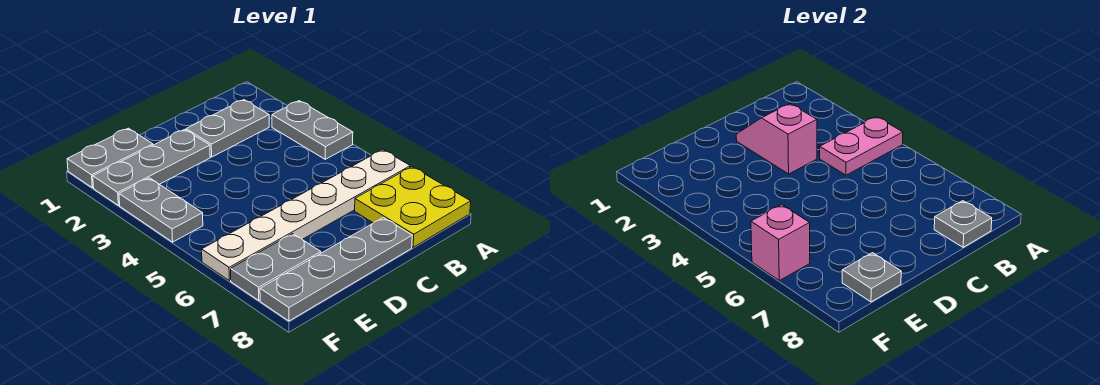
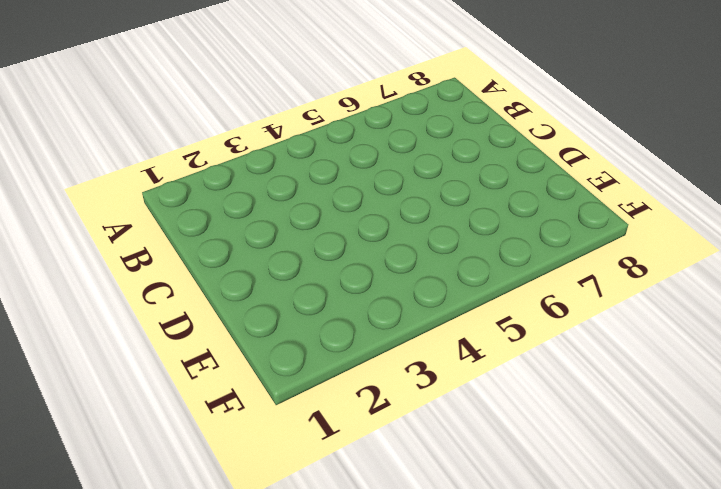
none -> grey 1x2 plate [272,101,353,159]
none -> white 1x6 plate [202,150,410,281]
none -> yellow 2x2 plate [355,167,471,247]

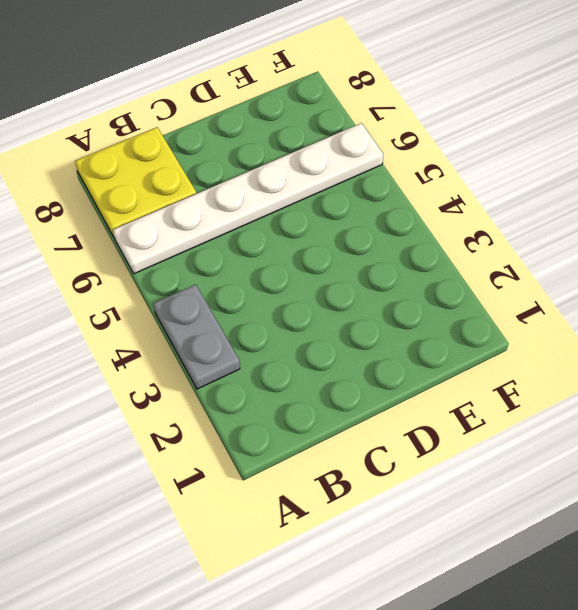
none -> grey 1x2 plate [186,100,269,157]
none -> grey 1x4 plate [260,218,412,321]
none -> grey 1x3 plate [93,129,210,205]

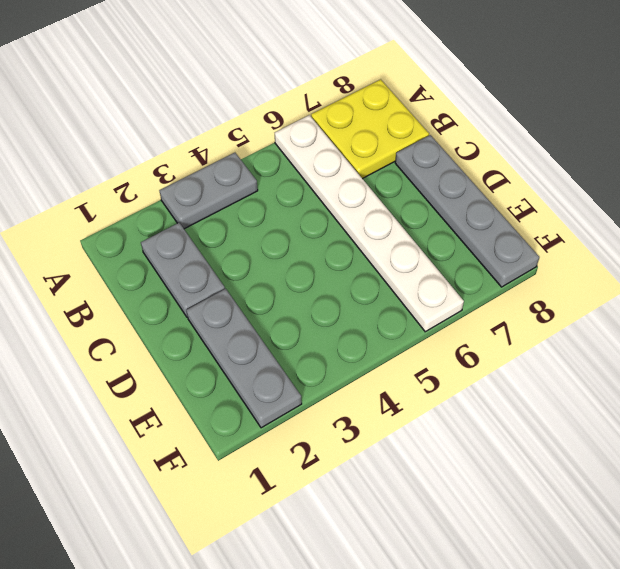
none -> grey 1x2 plate [67,128,153,188]
none -> grey 1x2 plate [231,234,321,300]
none -> grey 1x2 plate [119,178,203,242]

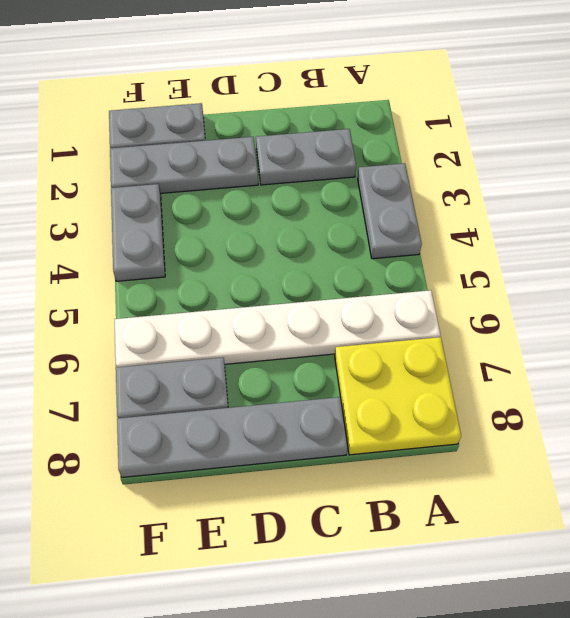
none -> pink 1x2 plate [820,117,903,175]
none -> grey 1x1 plate [934,201,992,247]
none -> pink 1x2 slope [736,104,817,174]

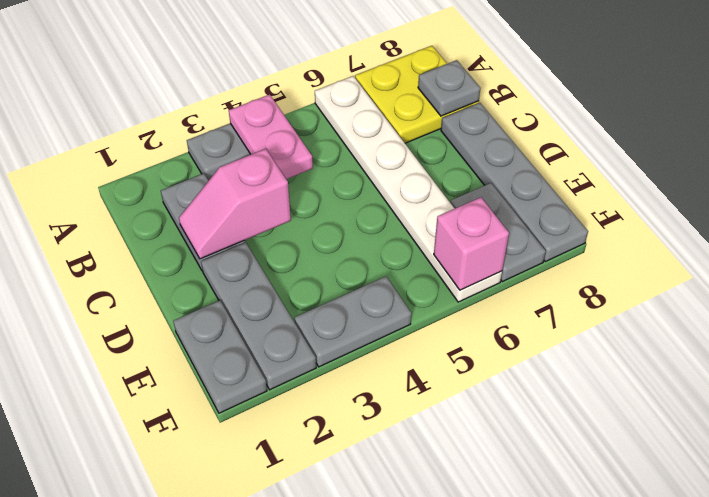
none -> grey 1x1 plate [842,253,901,302]

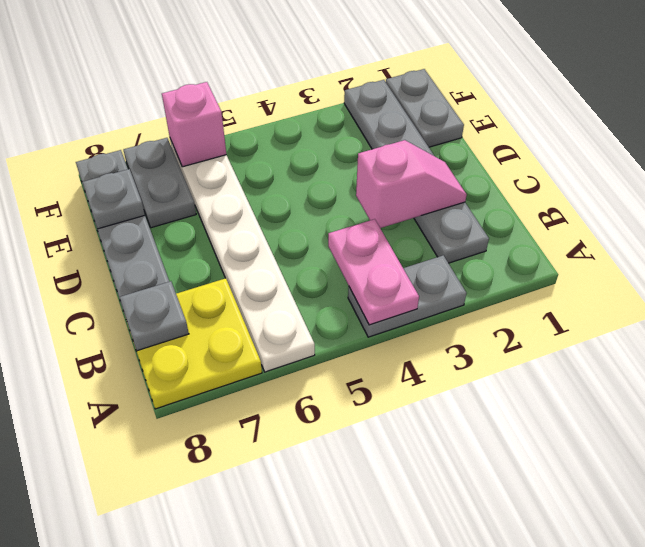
none -> grey 1x2 plate [119,178,203,242]

